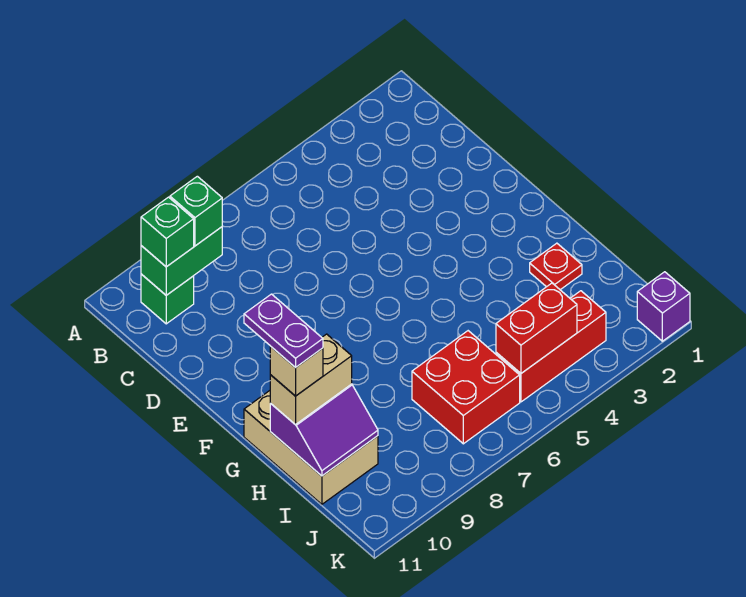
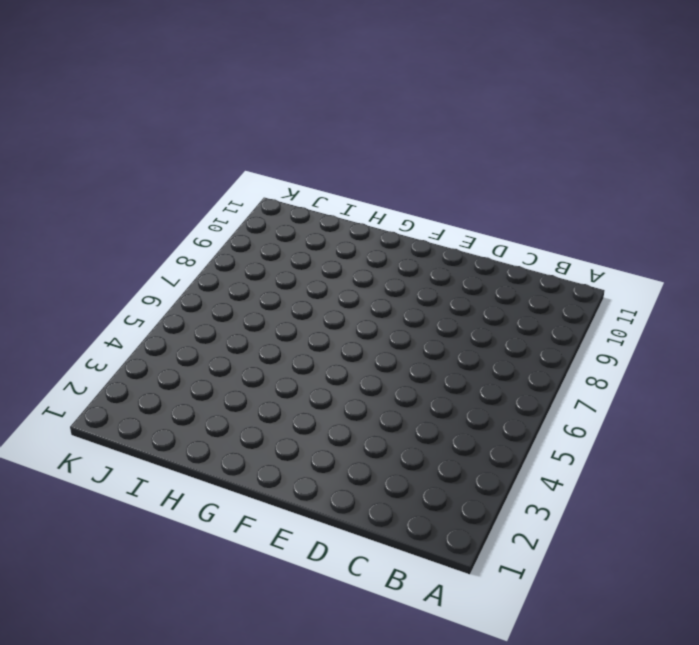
none -> green 1x1 brick [141,274,194,324]
none -> tan 2x3 brick [244,391,378,504]
none -> red 1x1 plate [530,243,582,290]

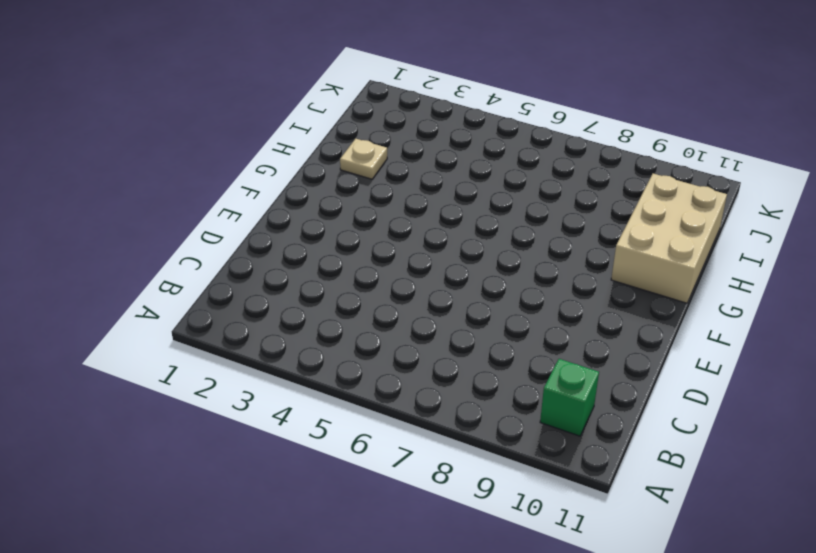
tan 1x1 plate [340,139,387,179] -> red 1x1 plate [530,243,582,290]
none -> red 2x2 brick [412,331,520,444]
none -> red 1x3 brick [496,291,606,402]
none -> purple 1x1 brick [637,272,690,341]

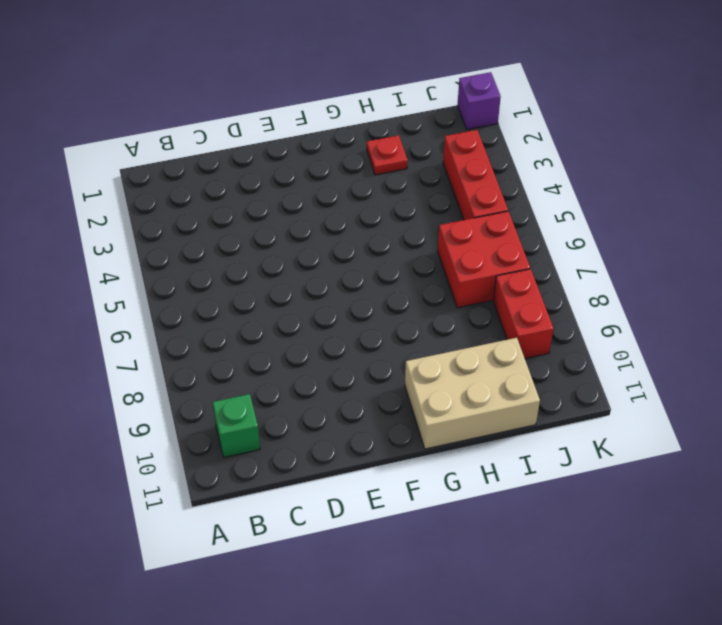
red 1x2 brick [493,269,553,359] -> red 1x2 brick moved to [496,283,577,373]
none -> green 1x2 brick [141,227,222,295]
none -> purple 2x2 slope [270,384,378,476]
none -> green 1x1 brick [170,176,222,246]

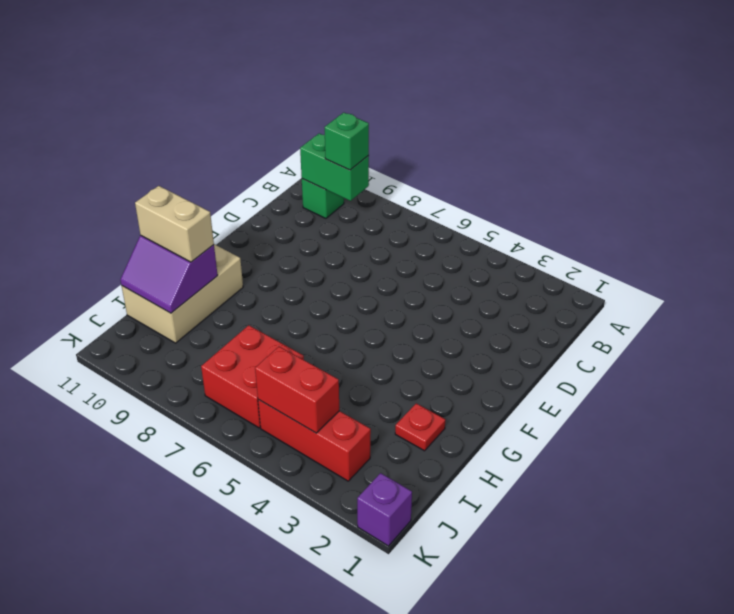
none -> green 1x1 brick [141,197,194,267]
none -> tan 1x1 brick [270,346,323,396]
none -> purple 1x2 plate [244,294,323,368]

